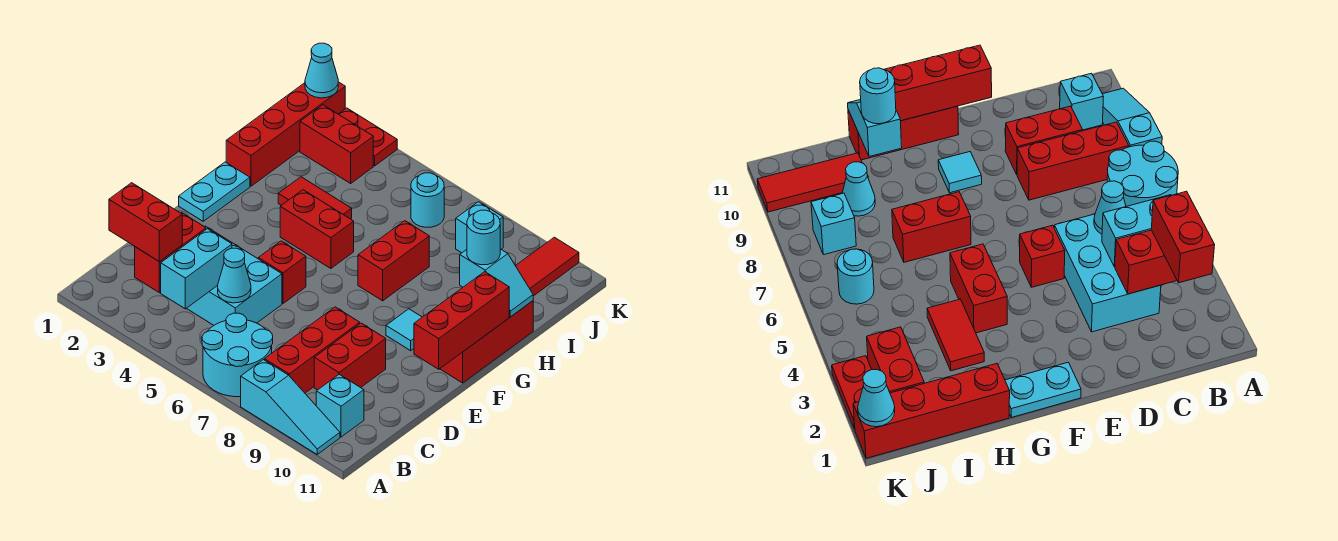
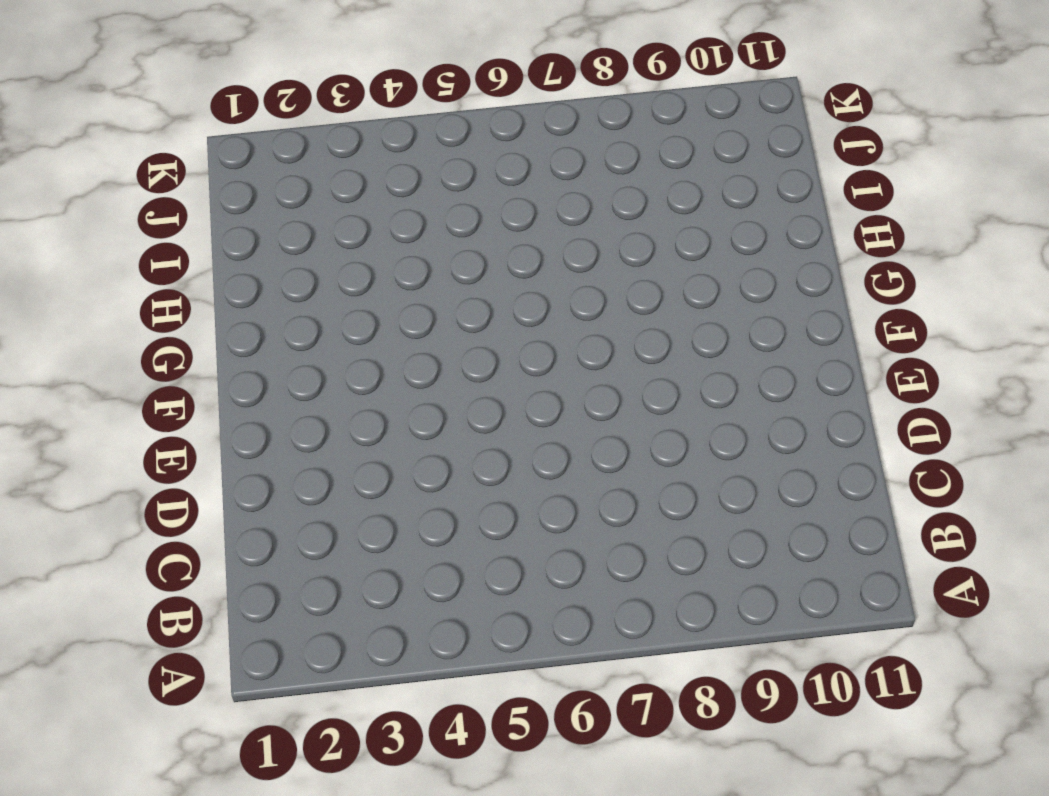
none -> cyan 2x2 round brick [202,313,273,397]
none -> cyan 1x3 slope [241,360,340,454]
none -> red 1x3 brick [265,307,360,393]

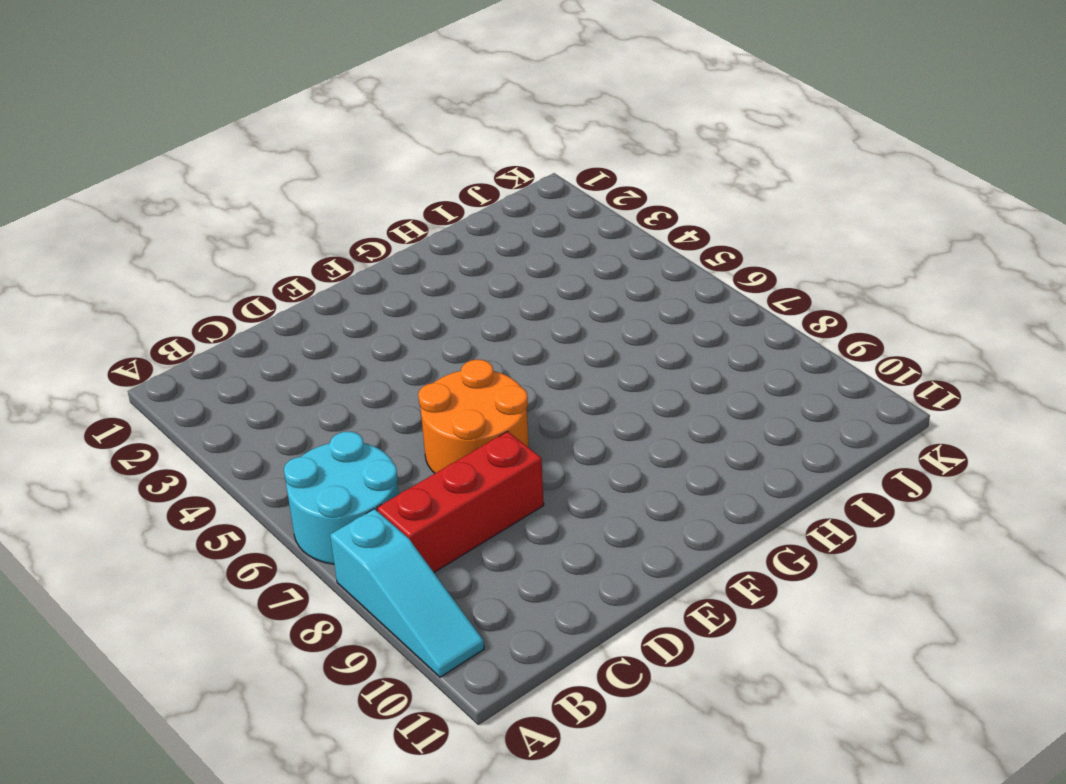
orange 2x2 round brick [418,360,529,473] -> none
none -> cyan 1x1 brick [316,374,364,437]
none -> cyan 2x3 brick [187,226,282,325]
none -> red 1x2 brick [314,323,386,390]

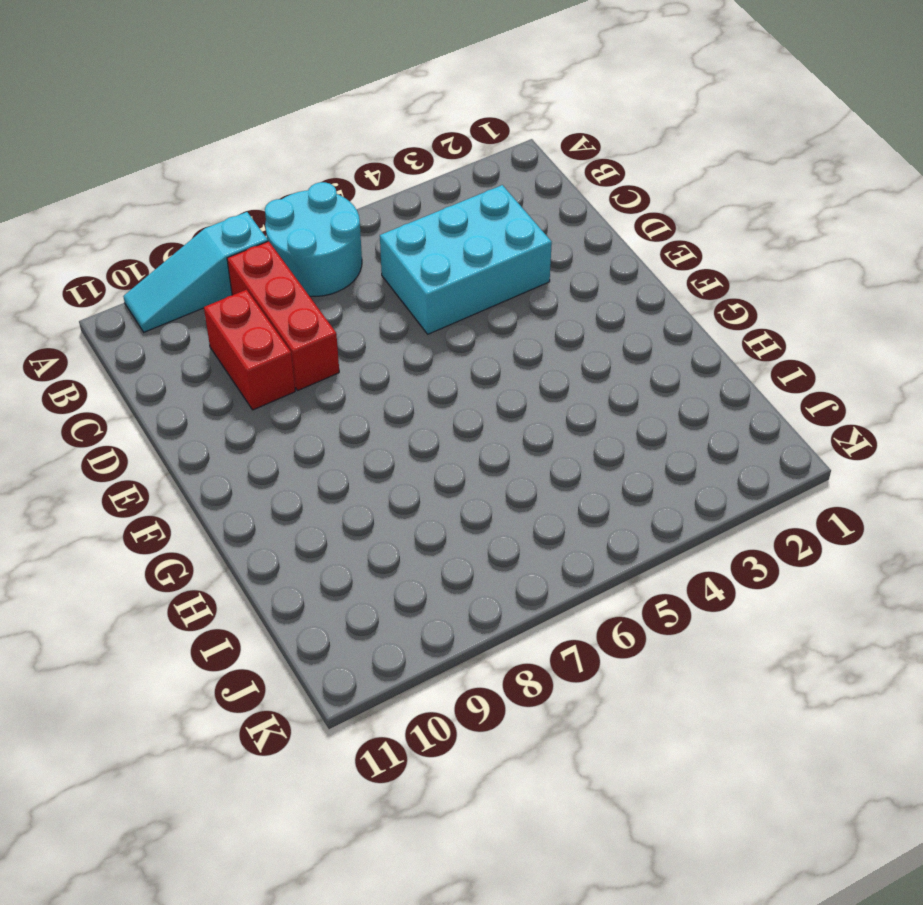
none -> cyan 1x1 brick [316,374,364,437]
none -> red 1x1 brick [258,241,306,303]
none -> cyan 1x2 plate [179,162,250,221]

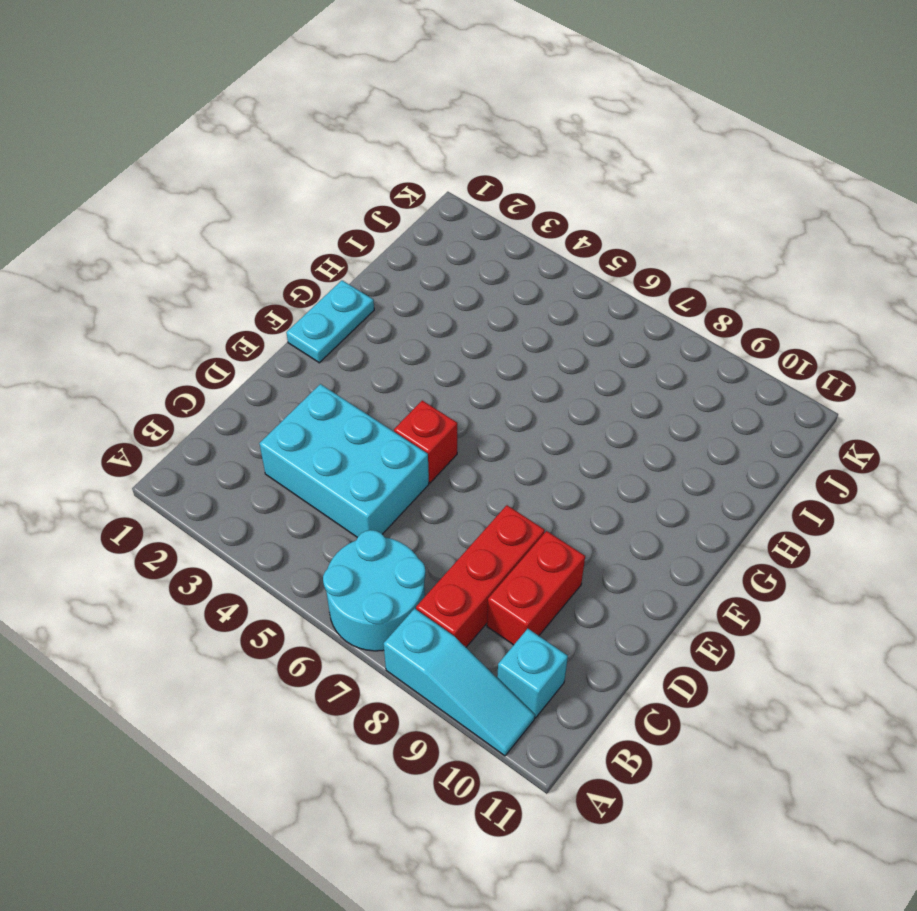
none -> cyan 1x1 tile [386,309,422,351]
none -> red 1x3 brick [440,301,533,383]
none -> red 1x2 brick [280,190,354,268]

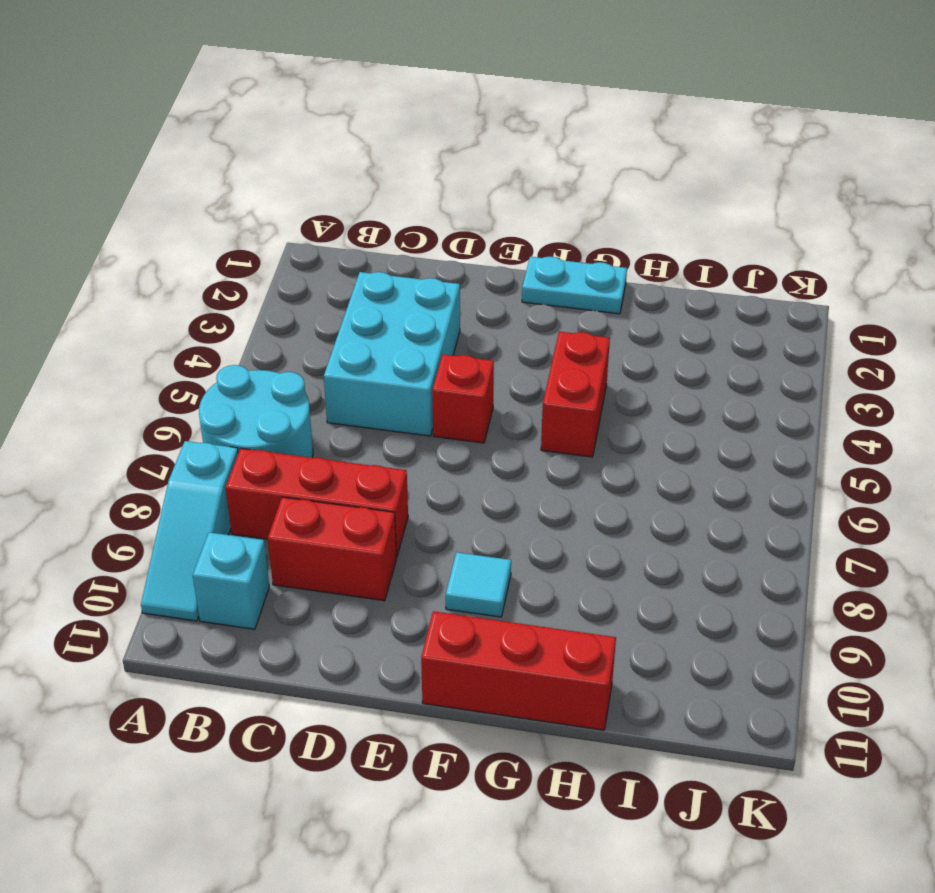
none -> red 1x2 brick [358,221,429,301]
none -> red 1x4 brick [226,82,345,186]
none -> red 1x2 tile [278,177,352,219]

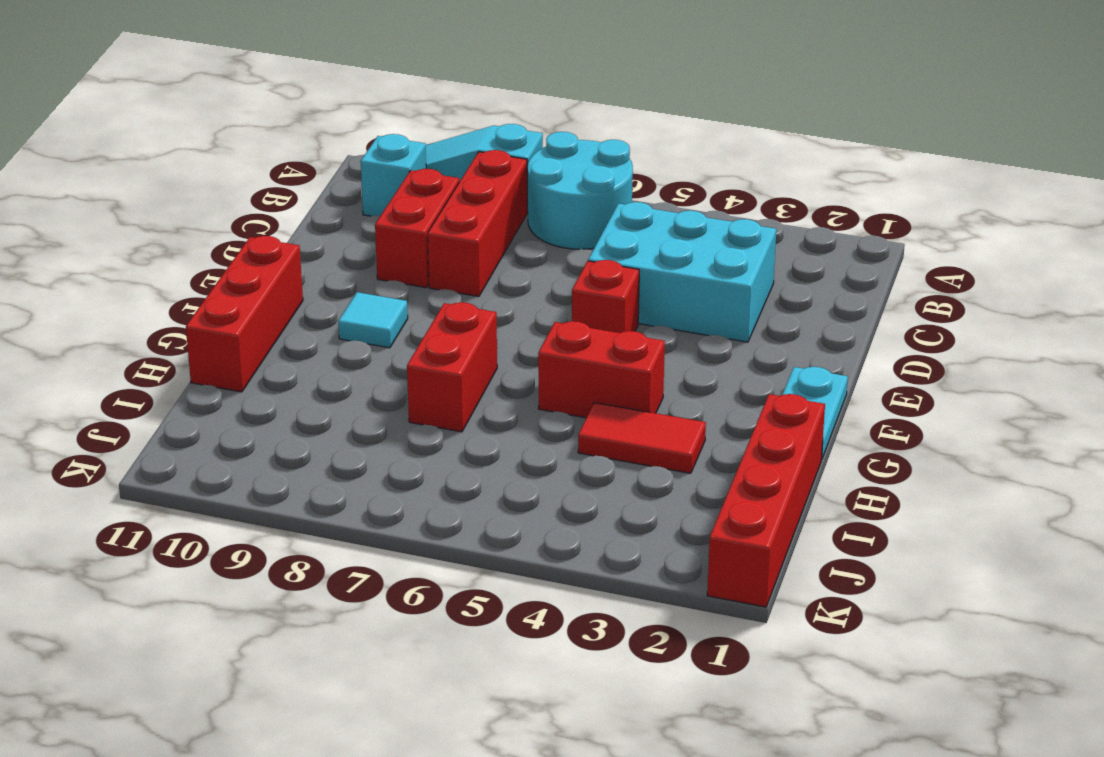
none -> cyan 1x1 cone [842,162,875,216]
none -> red 1x3 tile [516,237,579,296]
none -> red 1x2 brick [300,105,373,183]

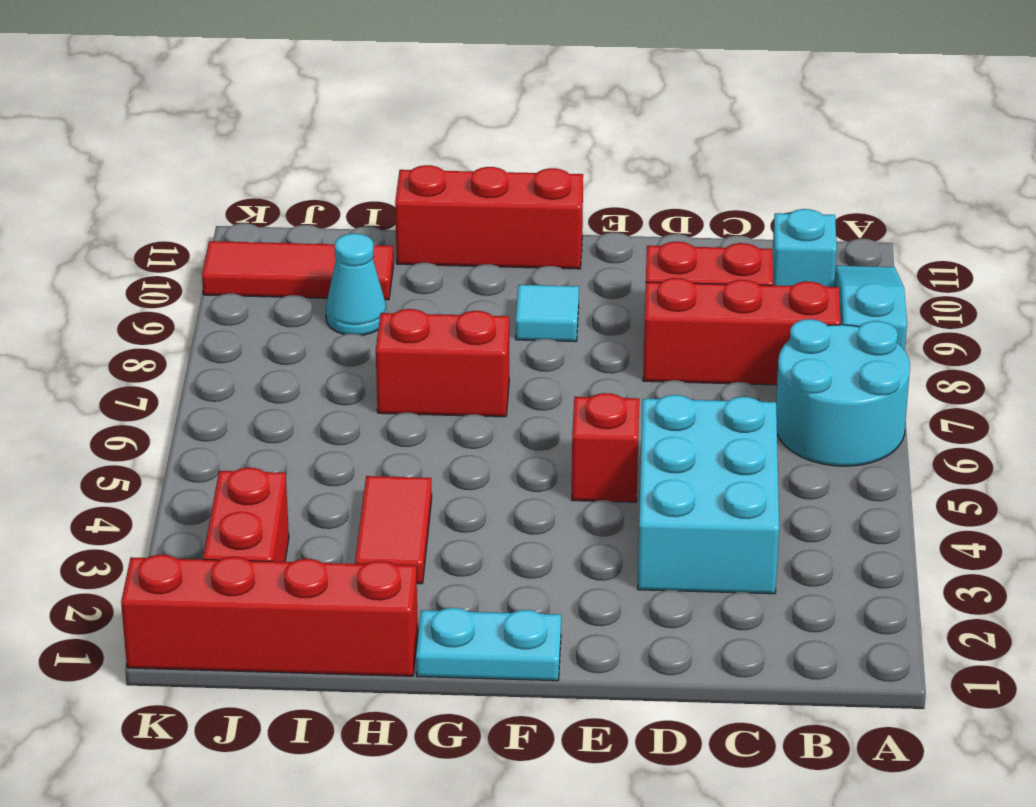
none -> red 1x2 brick [280,190,354,268]
none -> cyan 1x1 round brick [411,173,444,227]
none -> cyan 1x1 brick [456,202,503,253]

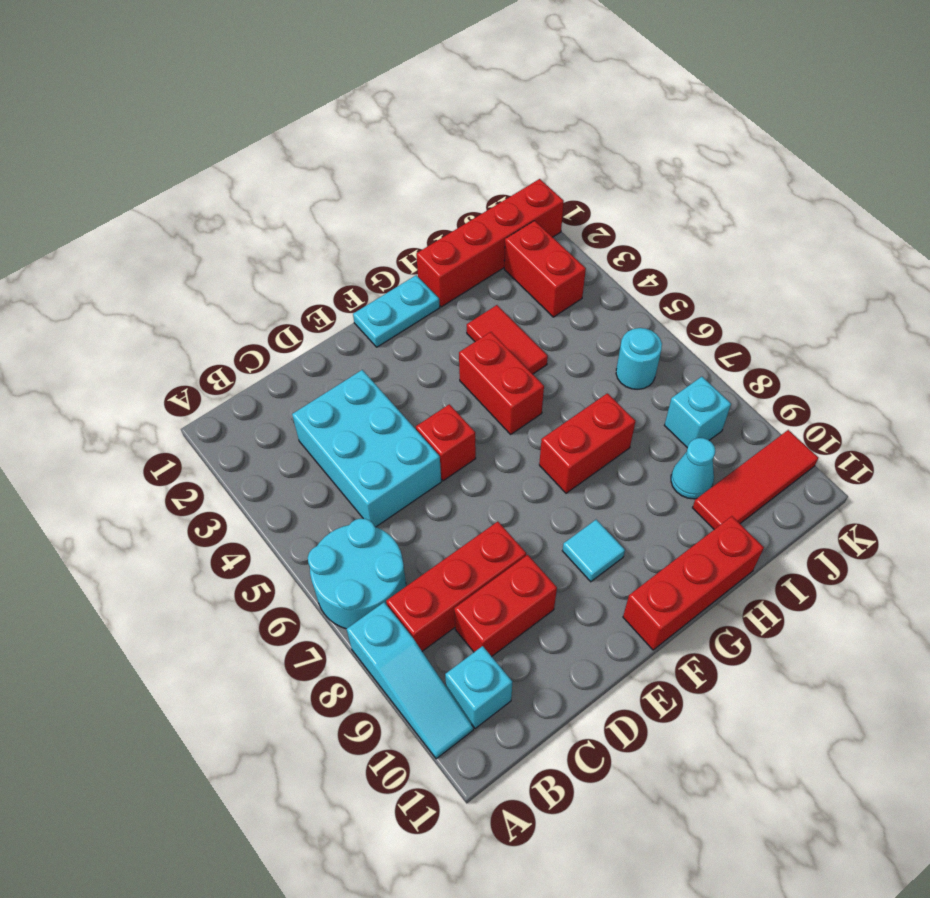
none -> red 1x2 plate [339,108,397,166]
none -> red 1x2 brick [135,213,206,293]
none -> cyan 1x2 brick [161,229,232,309]

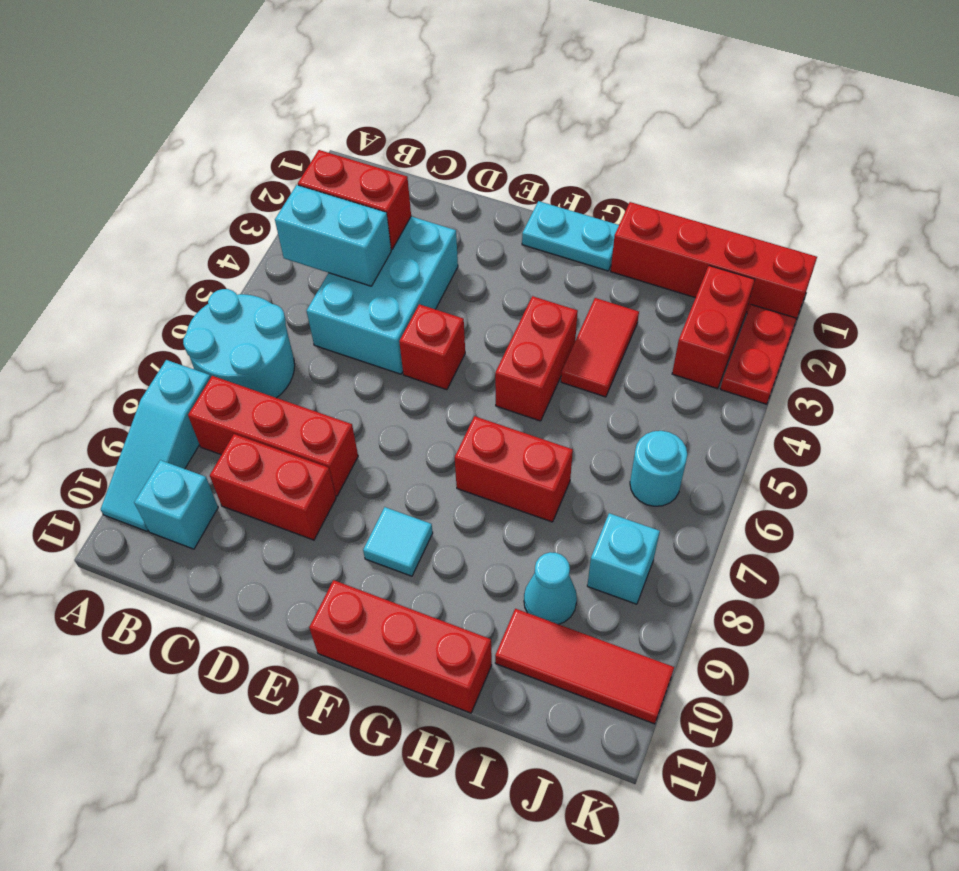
none -> cyan 1x1 cone [218,248,251,303]
none -> red 1x3 brick [414,272,509,369]
none -> cyan 1x2 slope [460,249,533,317]

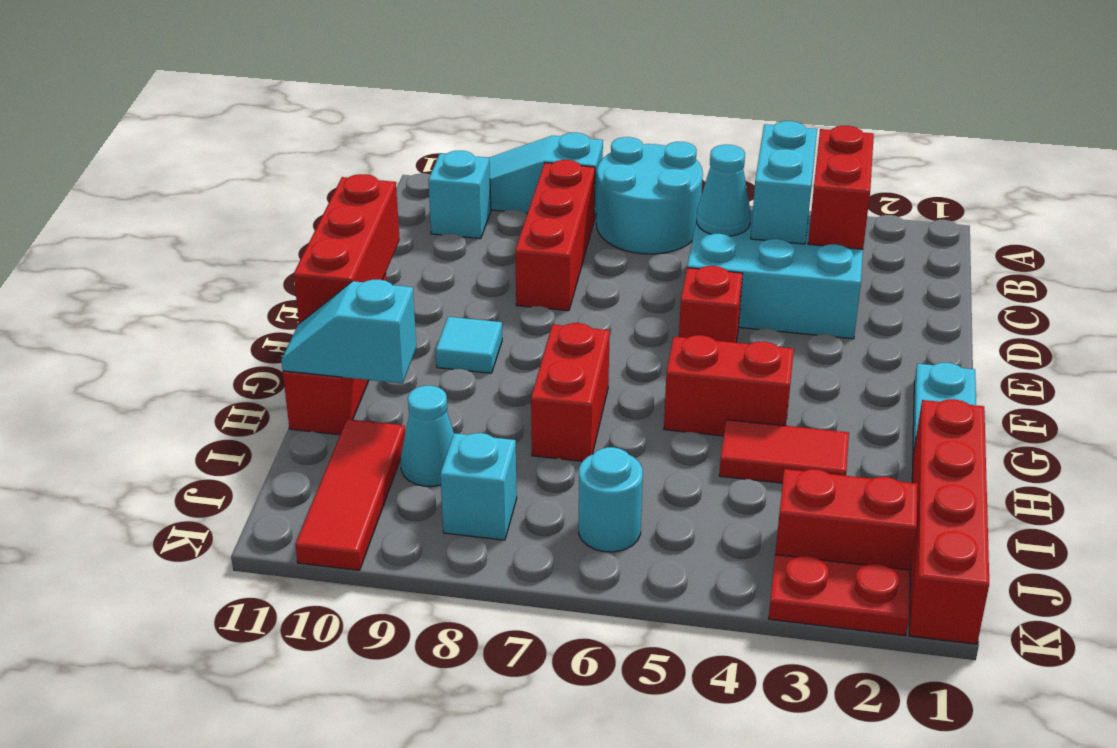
none -> red 1x2 brick [314,323,386,390]
none -> cyan 1x1 cone [305,43,338,98]
none -> red 1x2 brick [109,183,182,262]

